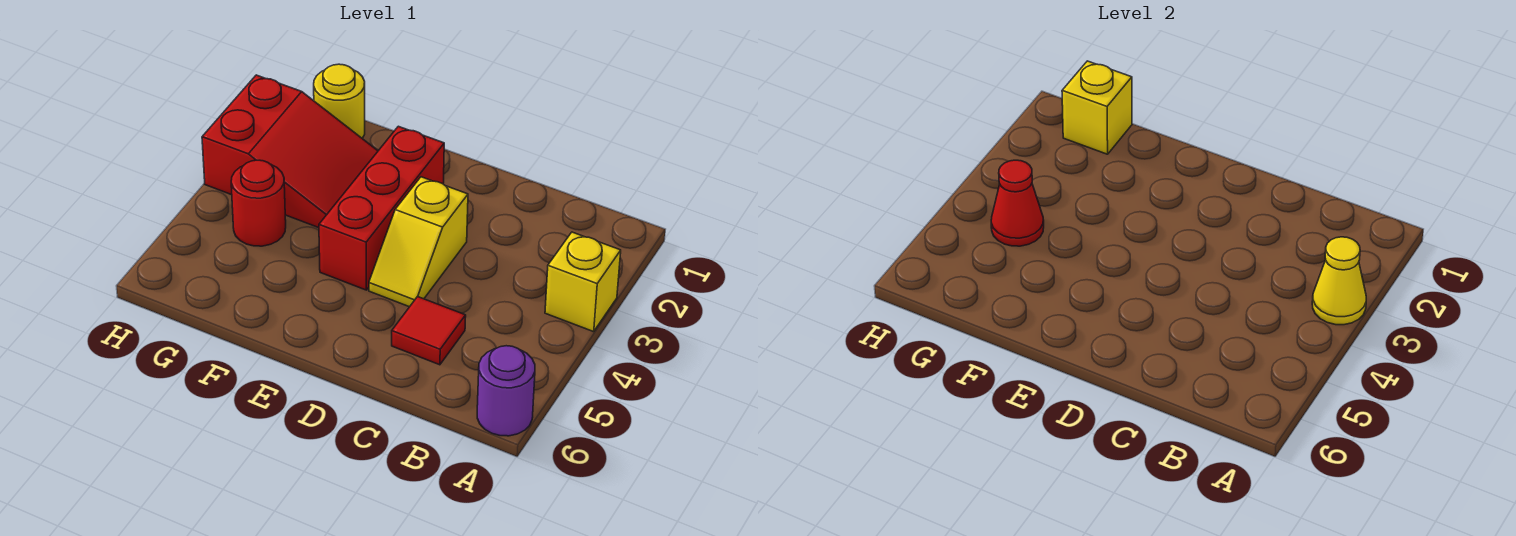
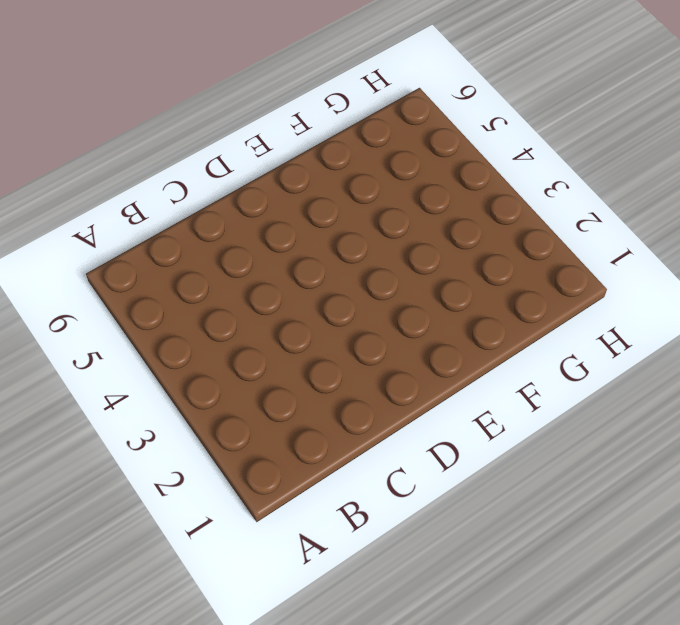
none -> yellow 1x1 brick [545,232,621,332]
none -> purple 1x1 round brick [477,346,535,436]

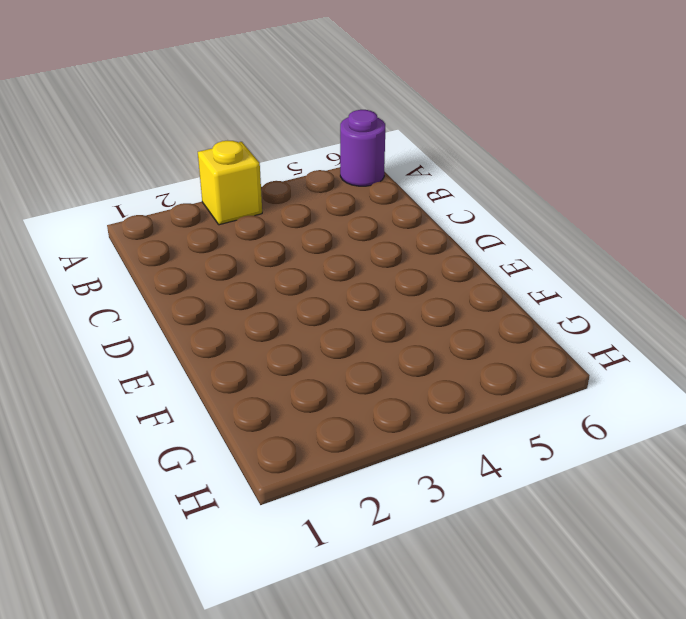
none -> red 1x1 tile [392,296,466,365]
none -> yellow 1x2 slope [369,177,468,307]

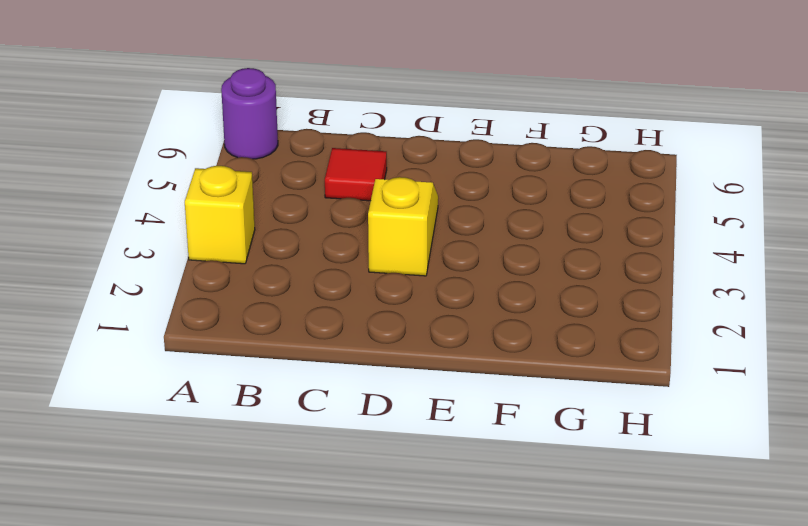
none -> red 1x3 brick [319,126,444,290]
none -> red 2x3 slope [202,75,378,228]

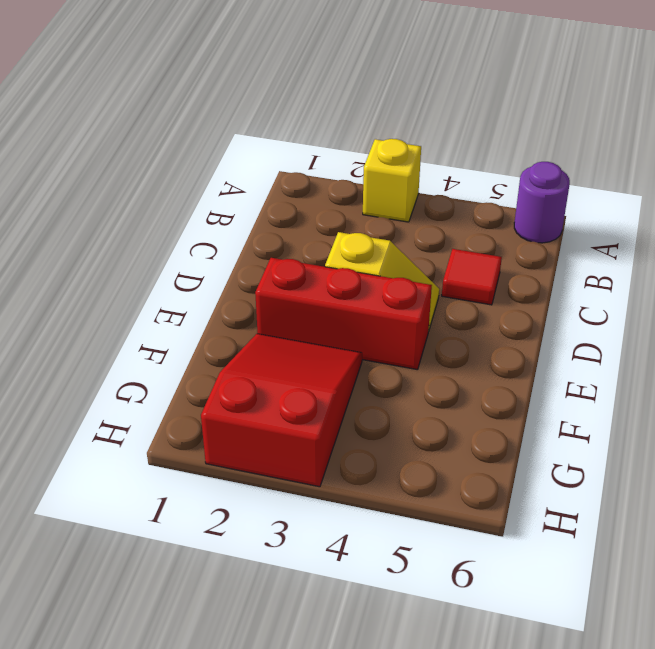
none -> yellow 1x1 round brick [314,64,365,138]
none -> red 1x1 round brick [231,160,286,246]

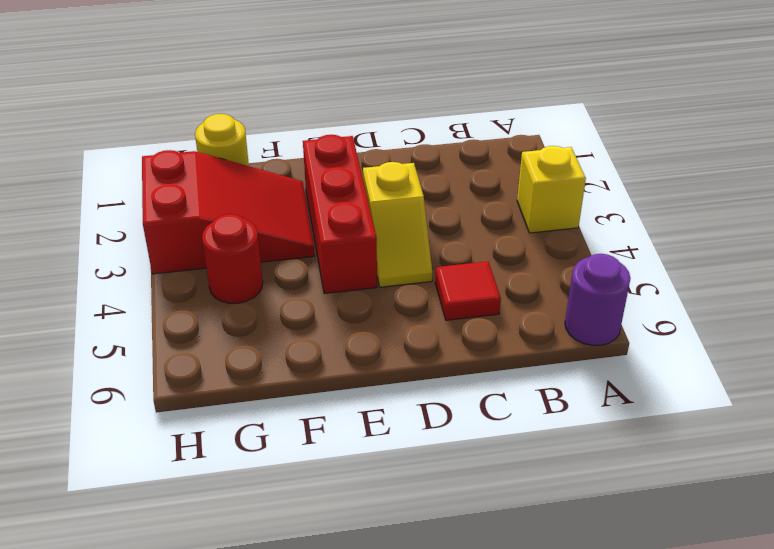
none -> yellow 1x1 cone [1312,237,1366,325]
none -> yellow 1x1 brick [1062,61,1132,154]

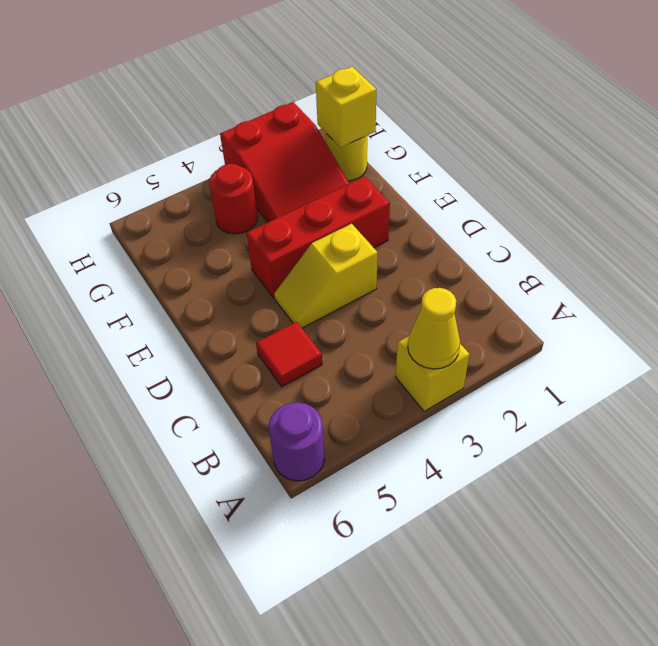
none -> red 1x1 cone [991,160,1044,246]

